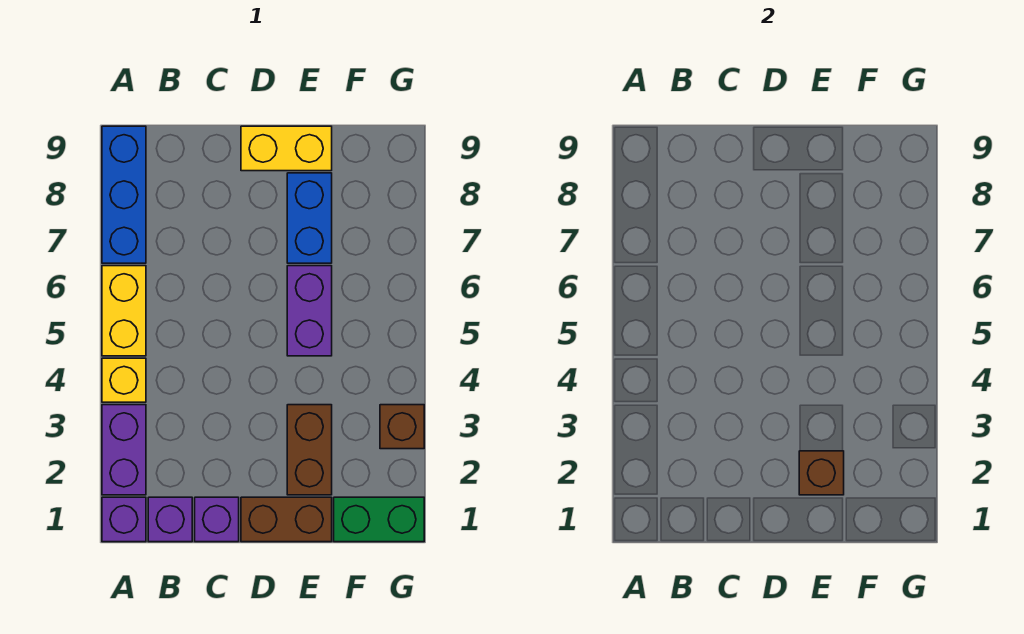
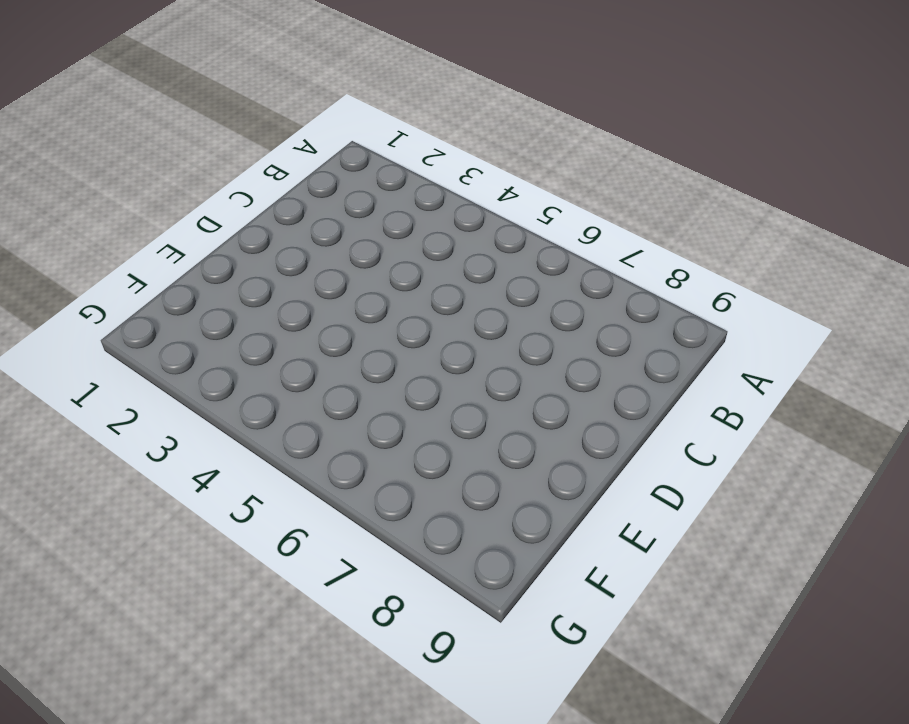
none -> purple 1x1 brick [102,497,146,542]
none -> purple 1x2 brick [102,405,146,495]
none -> yellow 1x1 brick [102,358,146,402]

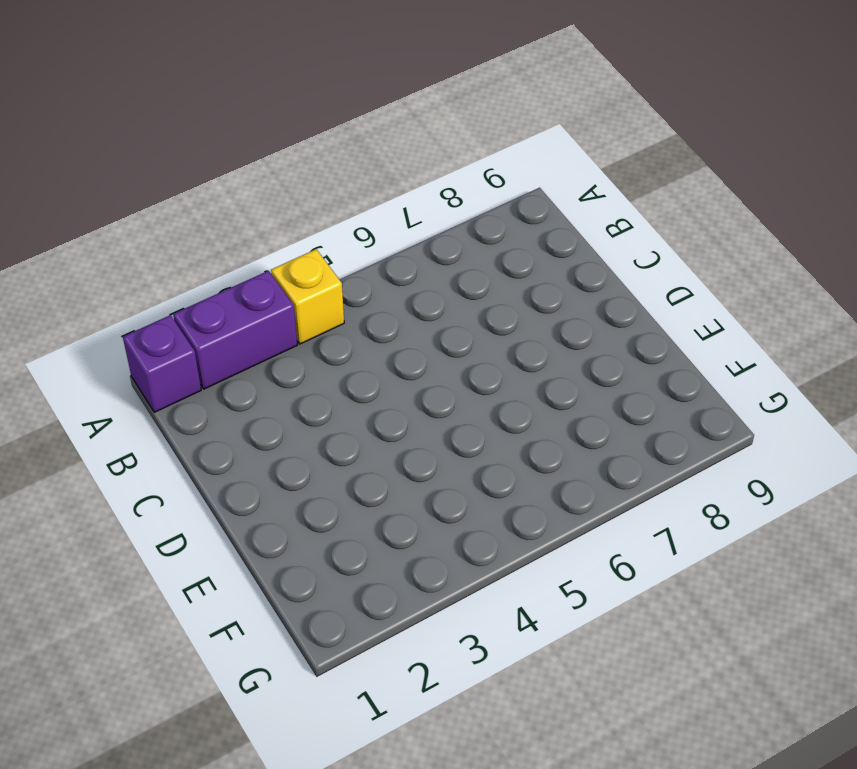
none -> yellow 1x2 brick [102,266,146,356]
none -> blue 1x3 brick [102,126,146,263]
none -> purple 1x1 brick [148,497,192,542]

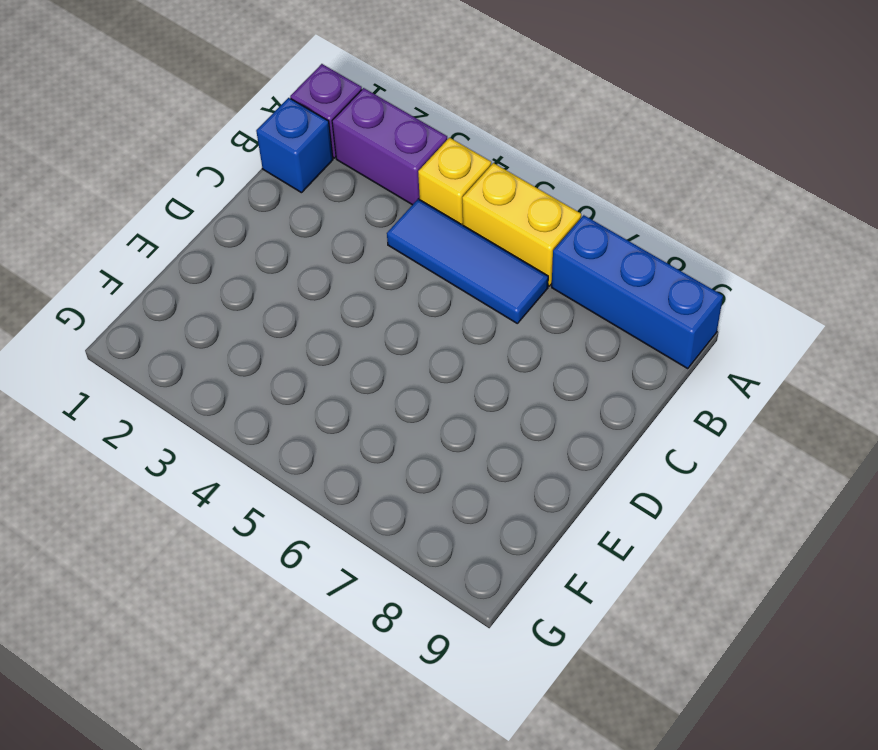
blue 1x1 brick [256,98,333,193] -> purple 1x1 brick [148,497,192,542]
blue 1x3 tile [387,199,548,323] -> none
none -> purple 1x1 brick [195,497,239,542]
none -> brown 1x2 brick [241,497,332,542]
none -> yellow 1x2 brick [241,126,332,171]

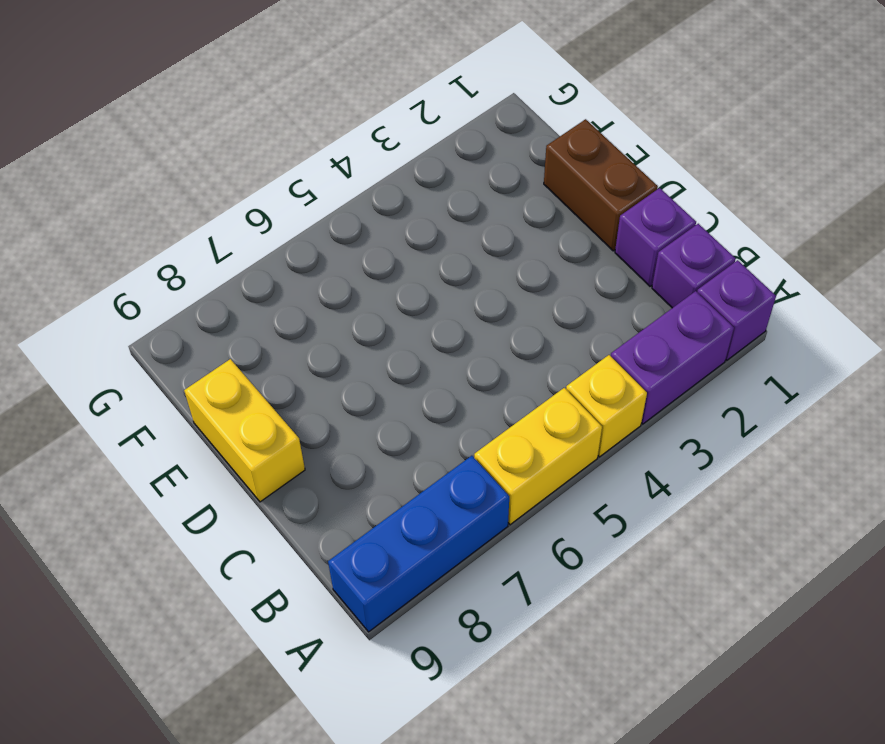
none -> brown 1x2 brick [287,405,332,495]
none -> purple 1x2 brick [287,266,332,356]
none -> blue 1x2 brick [287,173,332,263]

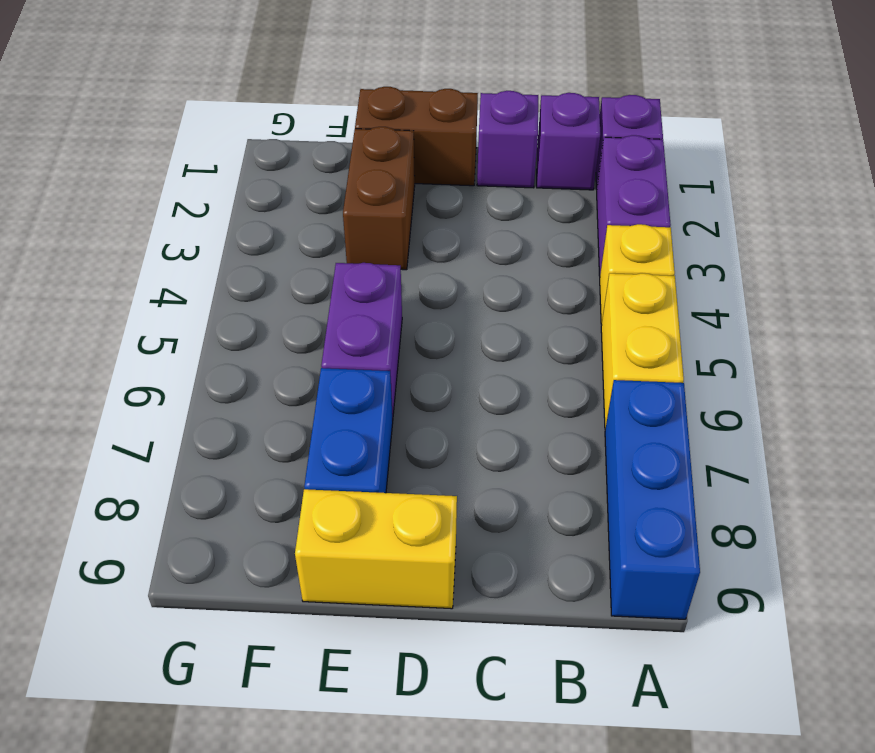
none -> green 1x2 brick [334,497,424,542]
none -> brown 1x1 brick [380,405,424,449]
none -> brown 1x1 brick [799,451,844,495]

